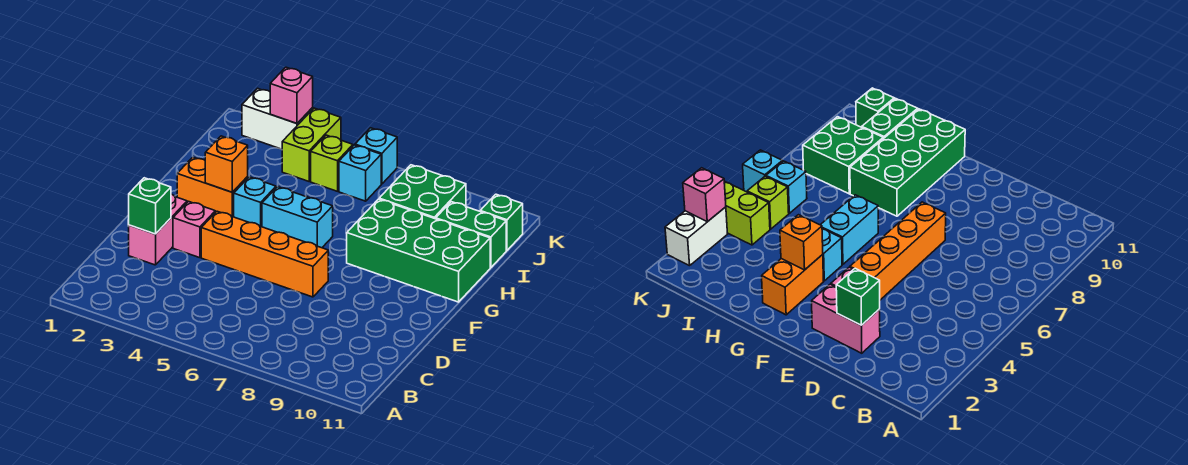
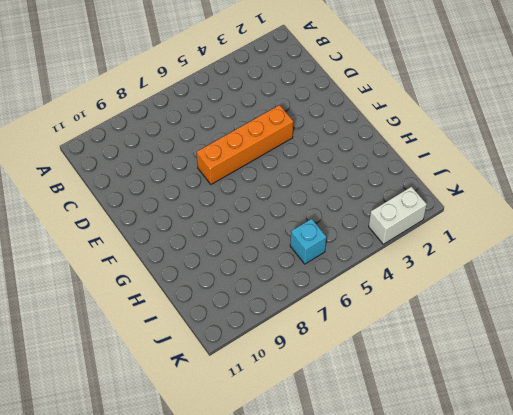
none -> pink 1x2 brick [129,194,187,265]
none -> pink 1x1 brick [173,201,215,258]
none -> orange 1x2 brick [177,157,248,217]

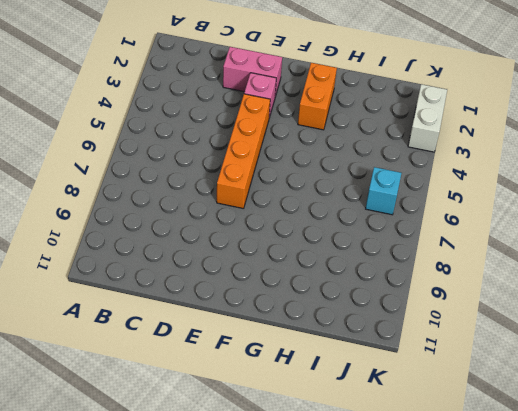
none -> cyan 1x1 brick [234,177,276,227]
none -> cyan 1x2 brick [262,187,333,248]
none -> green 2x4 brick [347,199,490,302]

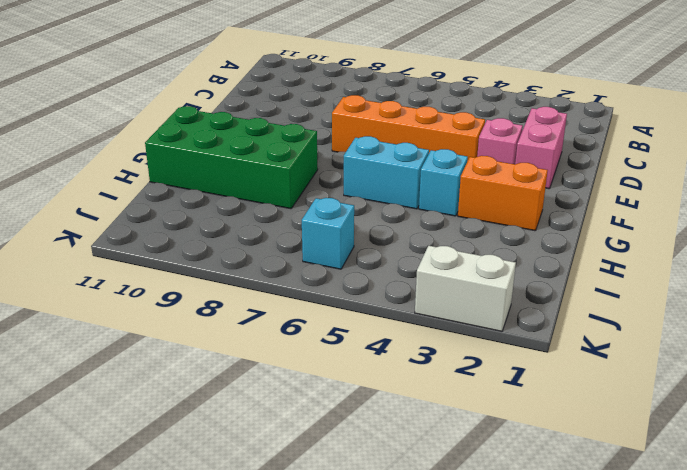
none -> green 2x2 brick [379,165,466,219]
none -> green 1x2 brick [436,202,506,268]
none -> lime 1x2 brick [282,108,341,181]

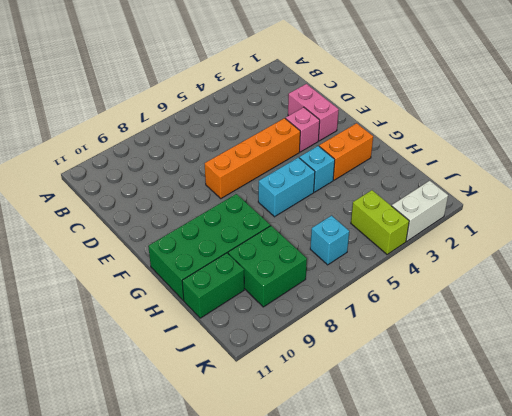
none -> lime 1x1 brick [311,135,353,191]
none -> green 1x1 brick [480,194,523,250]
none -> cyan 1x1 brick [355,128,397,184]

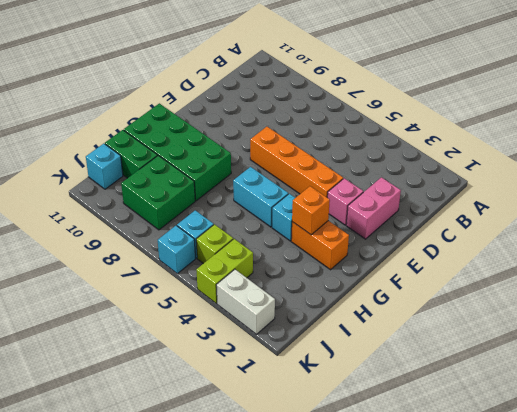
cyan 1x1 brick [86,144,123,189] -> green 1x1 brick [480,194,523,250]
none -> green 1x1 brick [129,178,171,234]
none -> pink 1x1 brick [270,67,313,123]

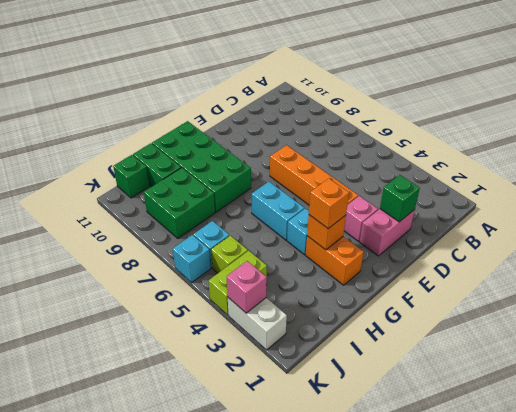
orange 1x1 brick [309,178,349,229] -> none

